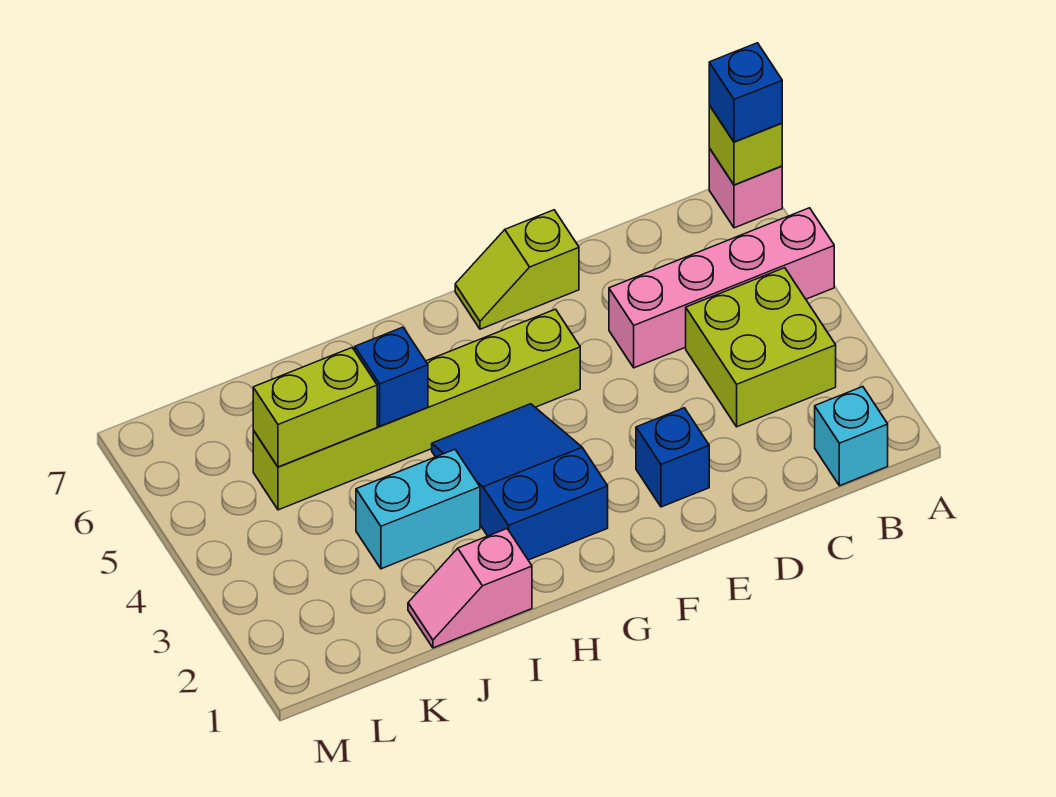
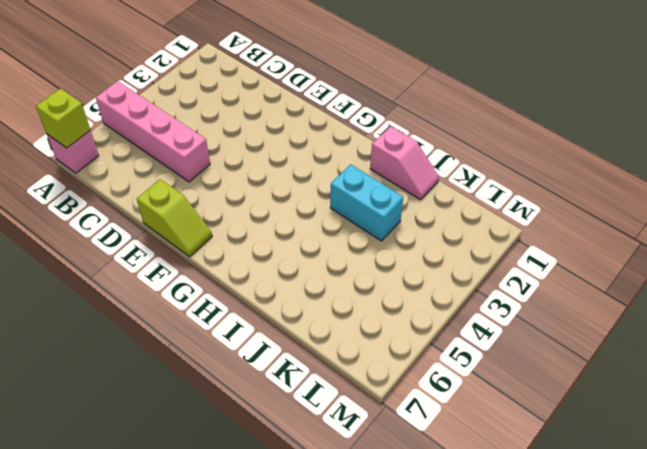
none -> cyan 1x1 brick [815,387,888,486]
none -> lime 2x2 brick [686,268,836,427]
none -> blue 1x1 brick [636,408,709,507]

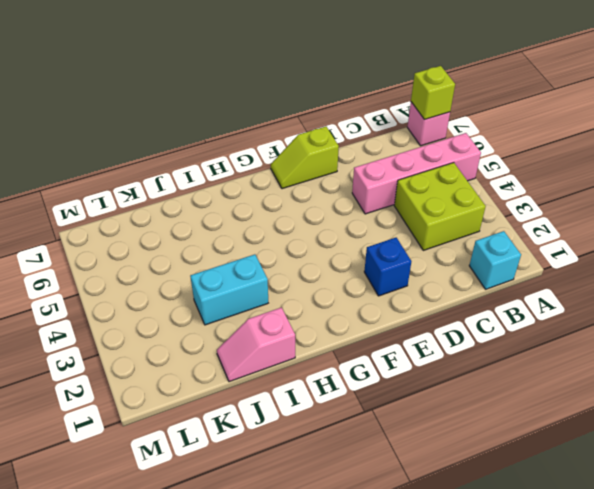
none -> lime 1x6 brick [253,309,580,510]
none -> blue 2x3 slope [432,404,608,560]
none -> blue 1x1 brick [355,327,428,426]

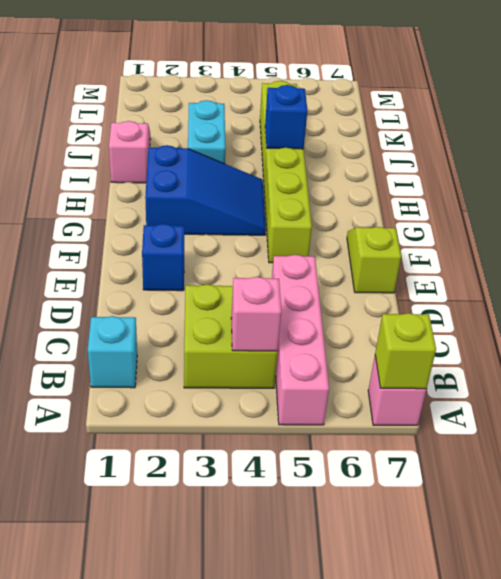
pink 1x1 brick [231,277,281,351] -> none
none -> lime 1x2 brick [253,348,377,467]
none -> blue 1x1 brick [709,43,782,142]

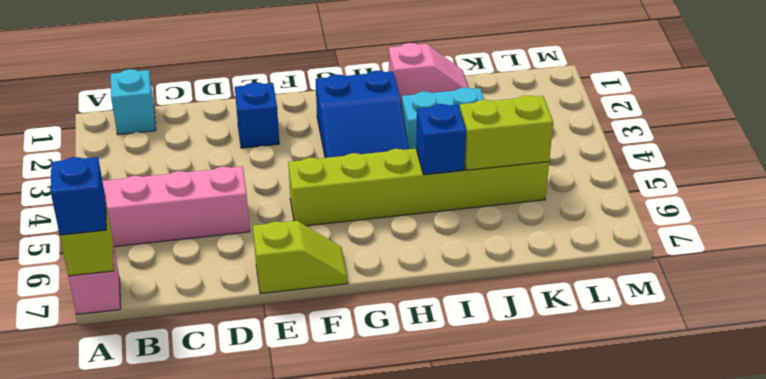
none -> lime 2x2 brick [686,268,836,427]

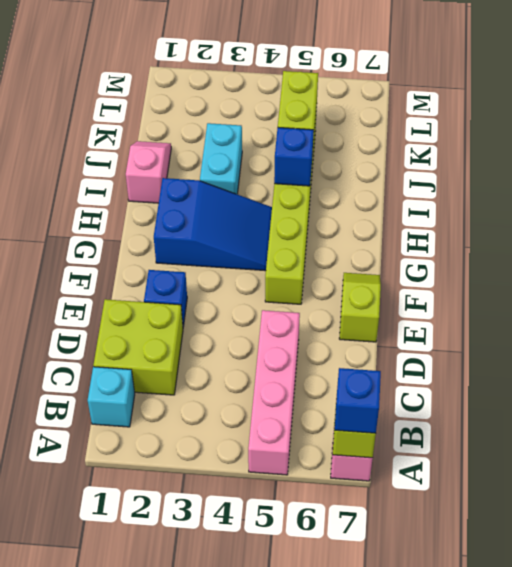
lime 2x2 brick [93,299,183,395] -> lime 2x2 brick moved to [686,268,836,427]

